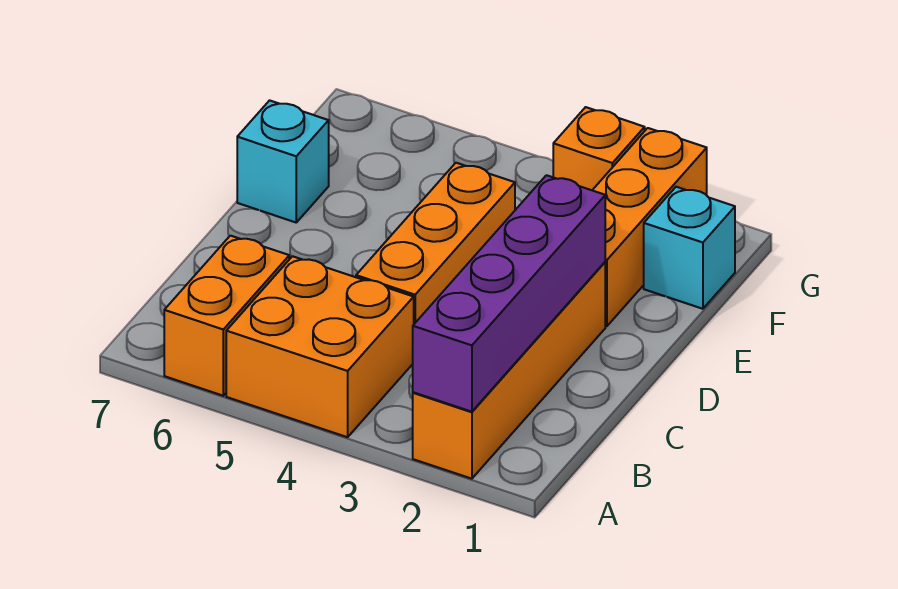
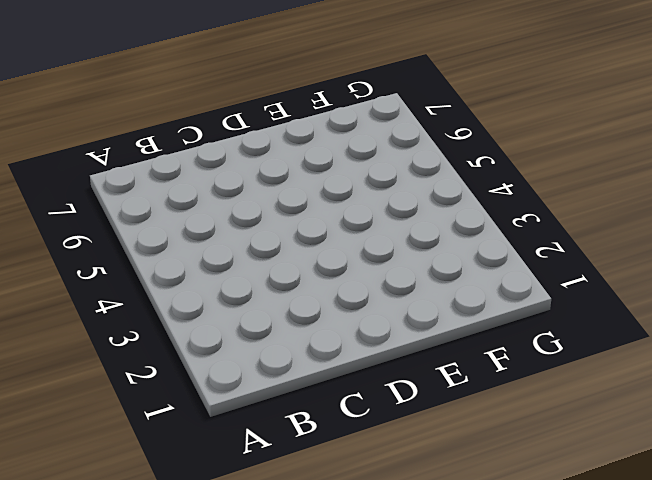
none -> orange 1x4 brick [413,262,605,479]
none -> orange 2x2 brick [226,256,414,437]

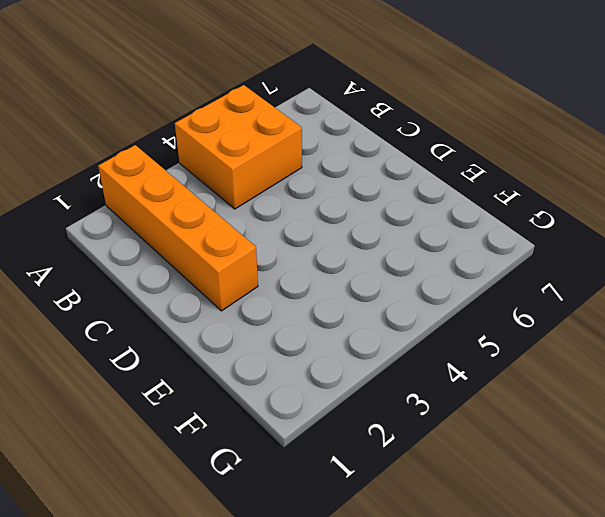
none -> orange 1x2 brick [164,236,289,396]
none -> orange 1x3 brick [356,163,515,324]

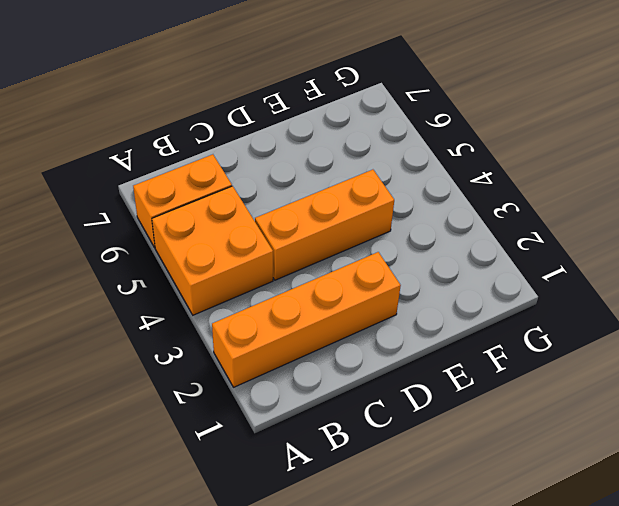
none -> orange 1x3 brick [592,128,707,326]
none -> cyan 1x1 brick [237,100,329,222]

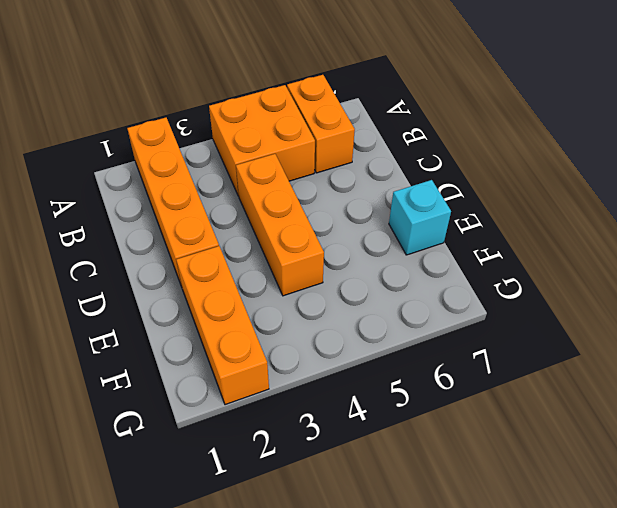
none -> cyan 1x1 brick [644,187,735,309]
none -> orange 1x1 brick [553,107,645,190]

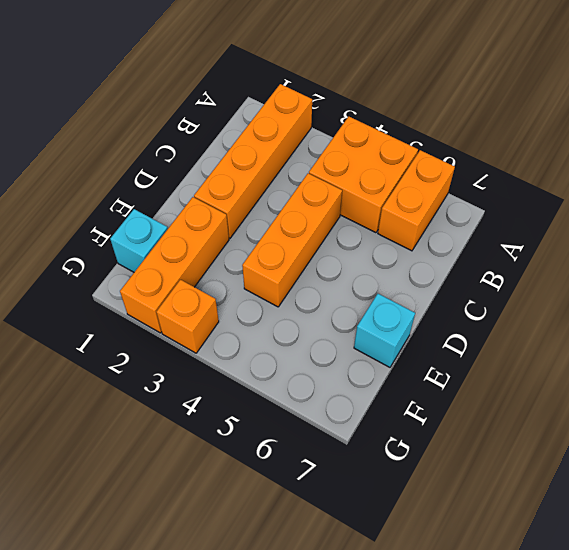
none -> purple 1x4 brick [413,175,605,412]

